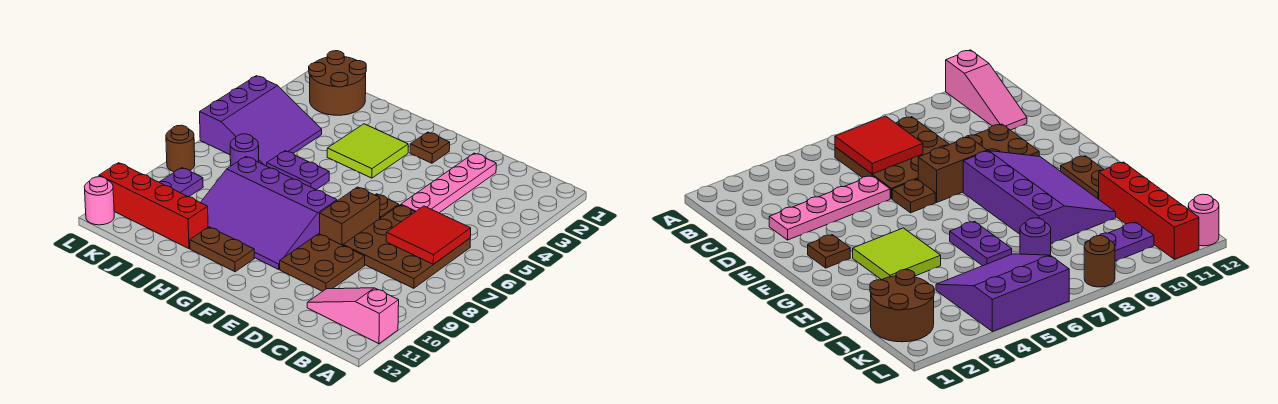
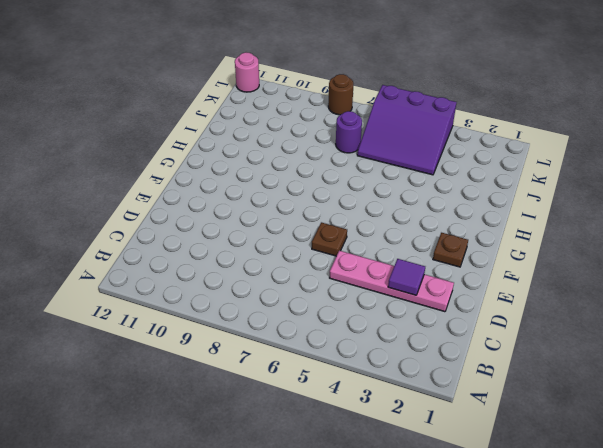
purple 1x1 tile [388,259,425,295] -> none
none -> pink 1x3 slope [307,288,399,344]
none -> brown 3x3 plate [343,205,470,288]
none -> brown 2x2 plate [280,234,365,291]

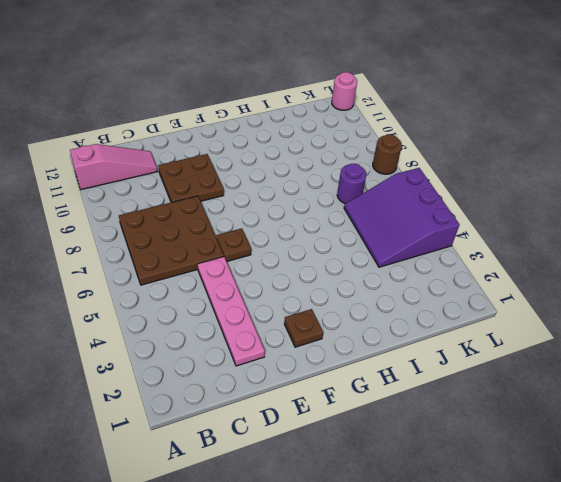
none -> brown 1x2 brick [320,187,380,245]
none -> purple 3x4 slope [200,157,337,269]
none -> lime 2x2 tile [327,124,408,178]

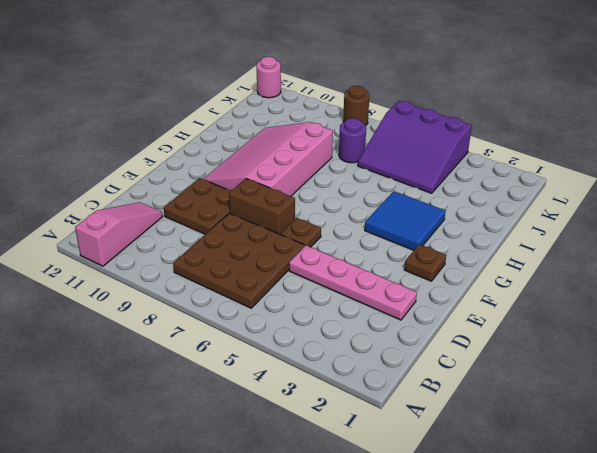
pink 3x4 slope [204,122,333,196] -> purple 3x4 slope [200,157,337,269]
blue 2x2 tile [365,191,446,250] -> lime 2x2 tile [327,124,408,178]
none -> brown 1x2 plate [190,227,254,272]
none -> purple 1x2 plate [267,151,329,190]
none -> red 1x4 brick [99,163,208,249]

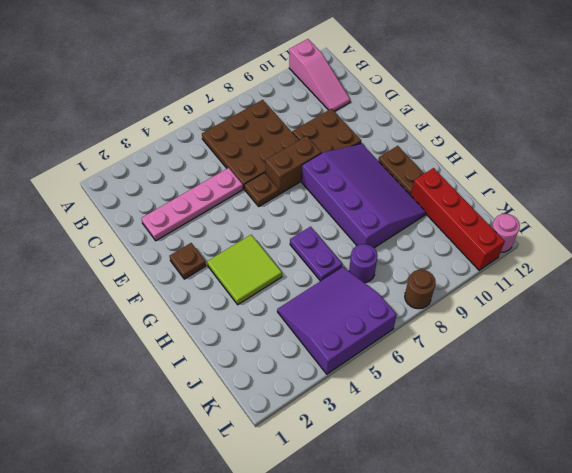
none -> brown 2x2 round brick [309,51,366,115]
none -> purple 1x2 plate [159,168,203,197]
none -> red 2x2 tile [386,206,471,264]

